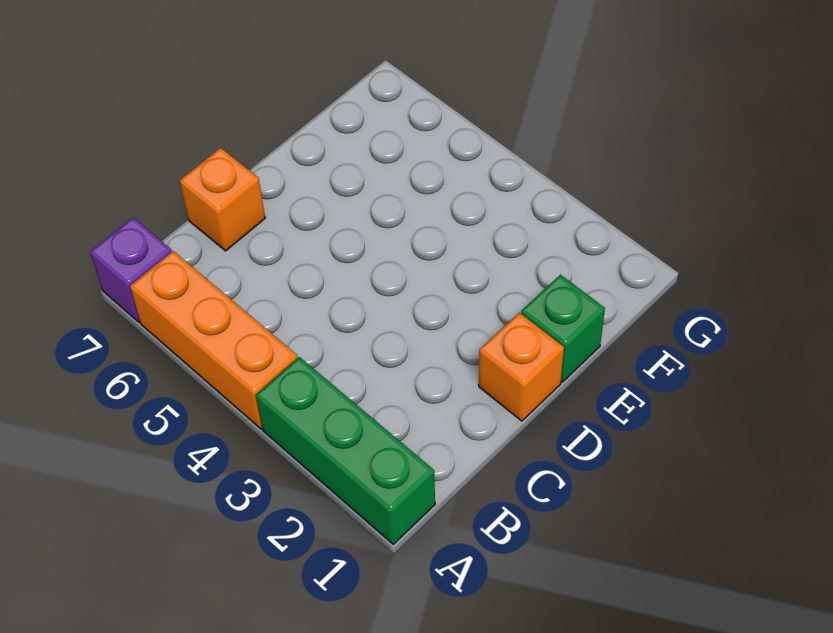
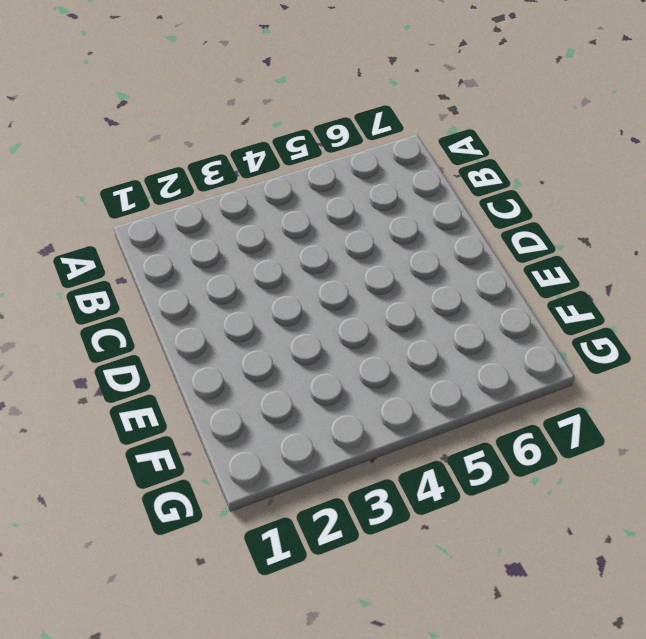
none -> green 1x3 brick [256,357,435,544]
none -> orange 1x3 brick [130,251,298,429]

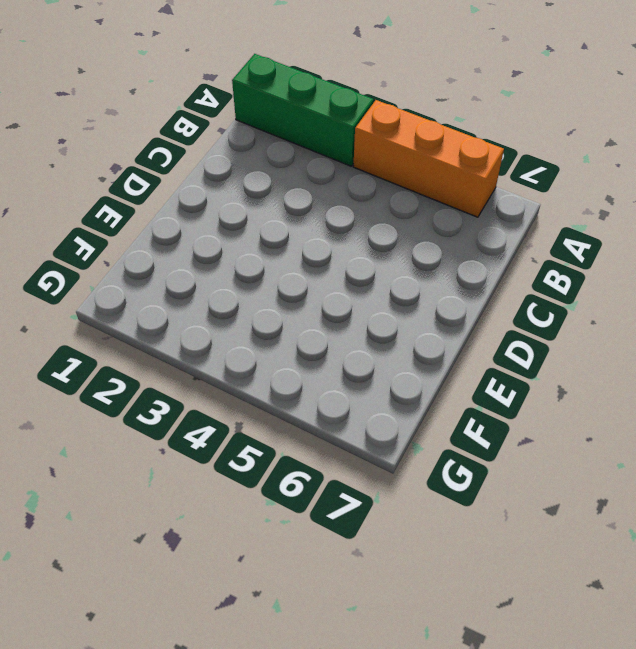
none -> purple 1x1 brick [90,217,172,322]
none -> orange 1x1 brick [180,148,265,251]

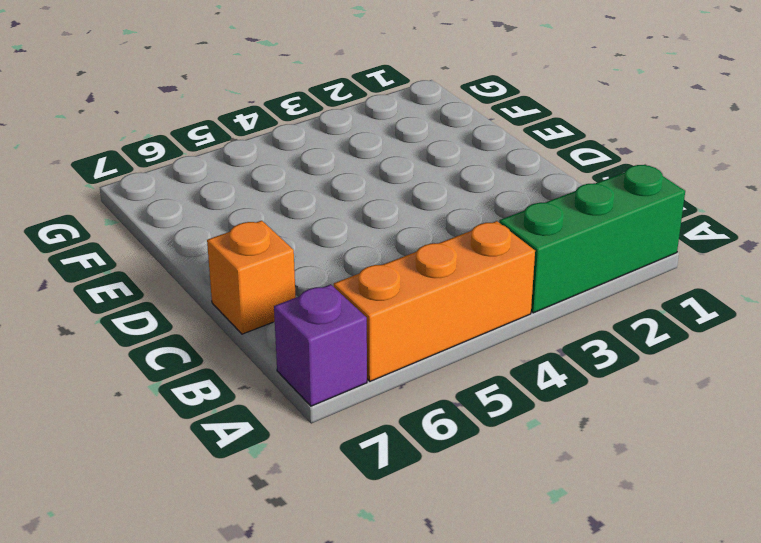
none -> orange 1x1 brick [479,313,564,421]
none -> green 1x1 brick [521,275,605,382]

